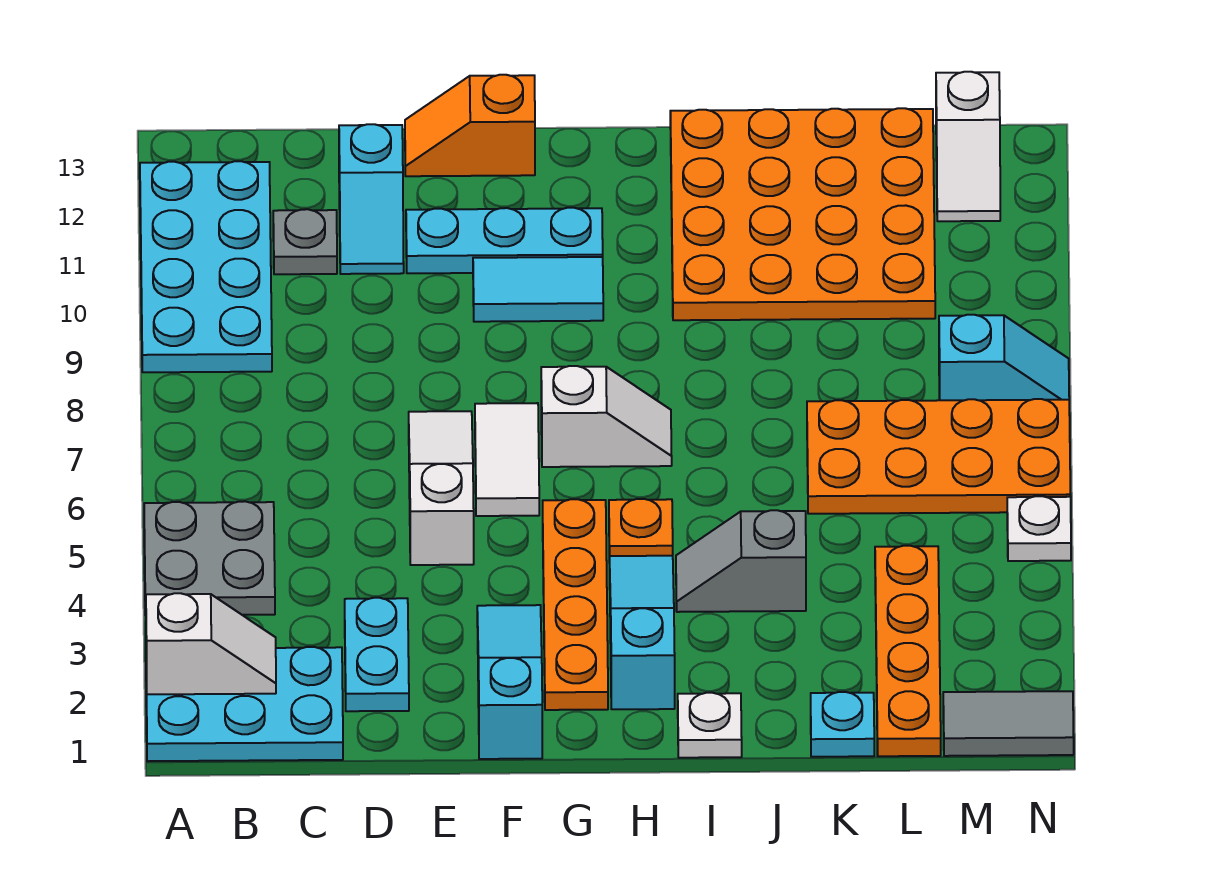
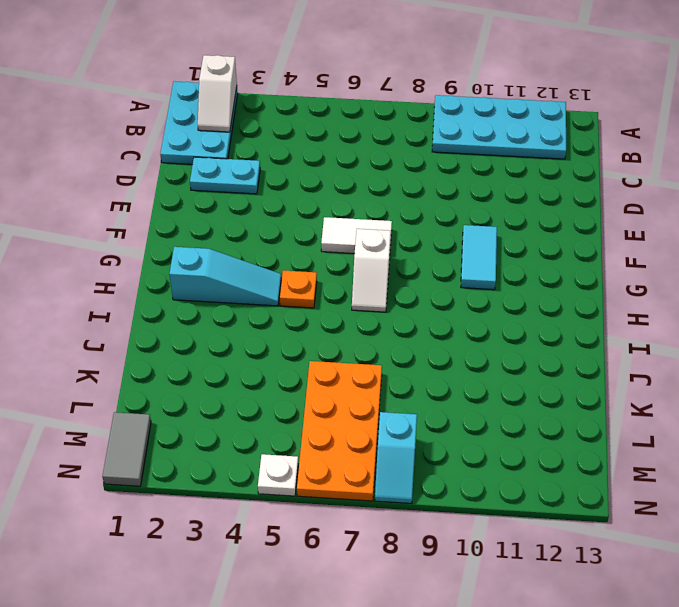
none -> grey 2x2 plate [144,501,275,615]
none -> grey 1x1 plate [273,209,337,274]
none -> cyan 1x2 slope [339,124,404,274]

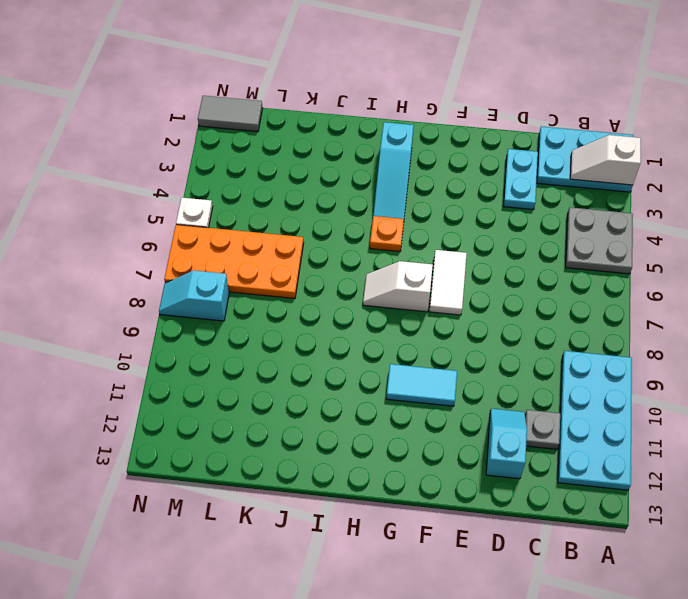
none -> white 1x3 slope [409,411,474,565]
none -> cyan 1x3 plate [406,208,603,273]
none -> orange 1x2 slope [405,75,535,176]

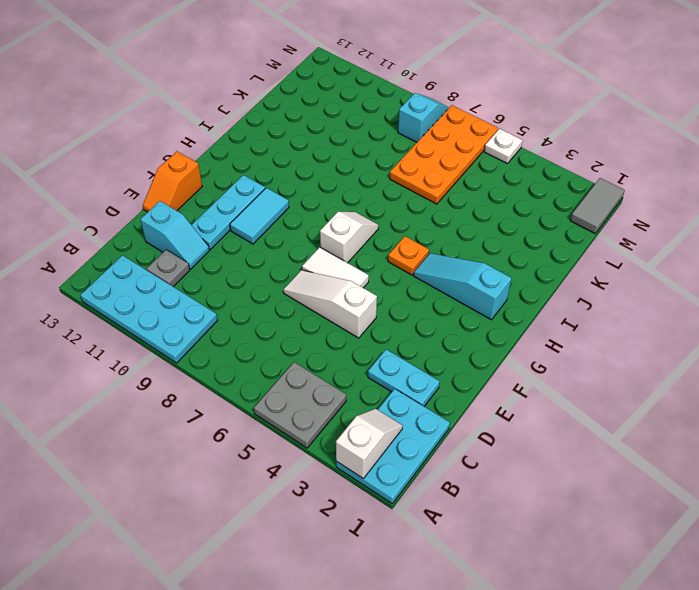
none -> cyan 1x3 slope [477,605,542,759]
none -> orange 1x4 plate [543,499,608,710]
none -> white 1x1 plate [678,693,742,758]

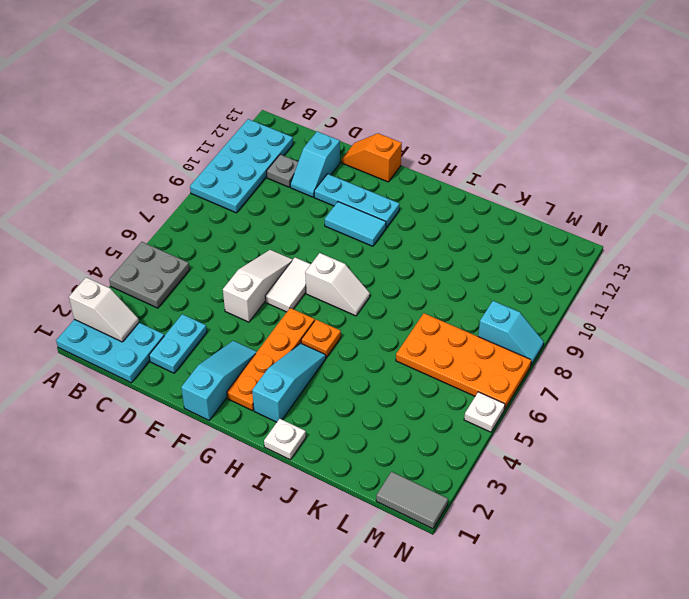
none -> grey 1x2 slope [676,510,806,612]
none -> orange 4x4 plate [670,108,935,320]
none -> cyan 1x1 plate [811,692,874,757]

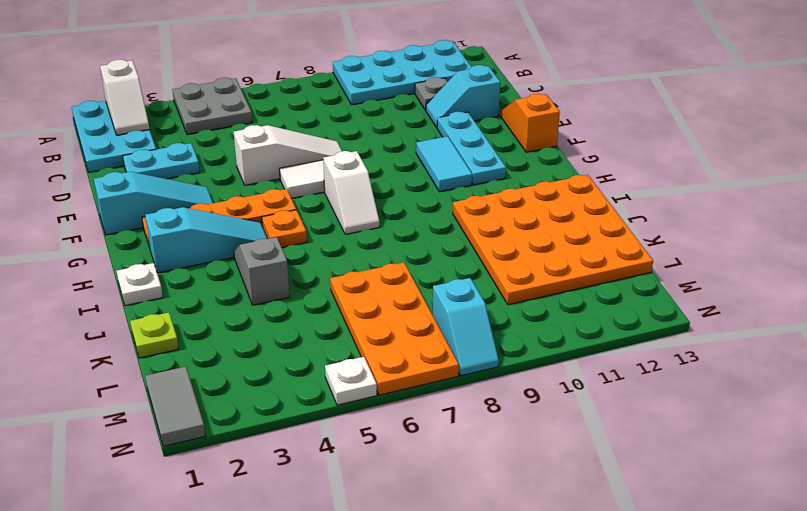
lime 1x1 plate [130,312,179,358] -> cyan 1x1 plate [811,692,874,757]
none -> orange 1x4 plate [875,546,941,756]
none -> white 1x2 slope [936,72,1000,221]

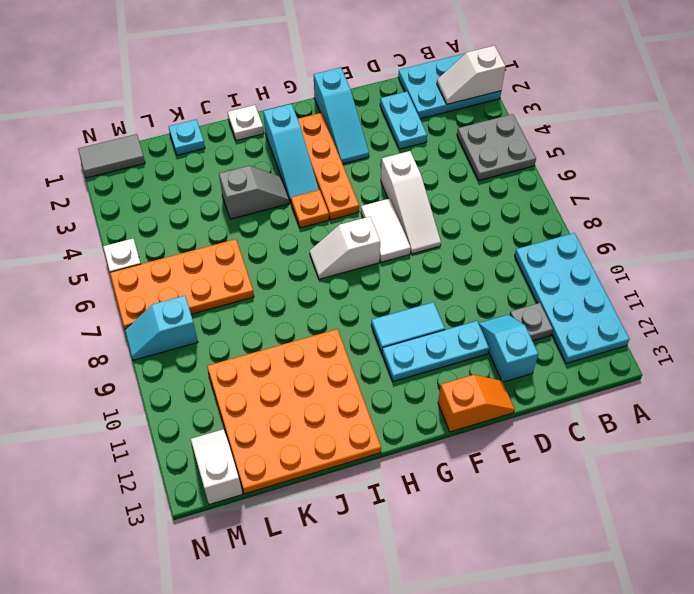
none -> orange 1x4 plate [875,546,941,756]

